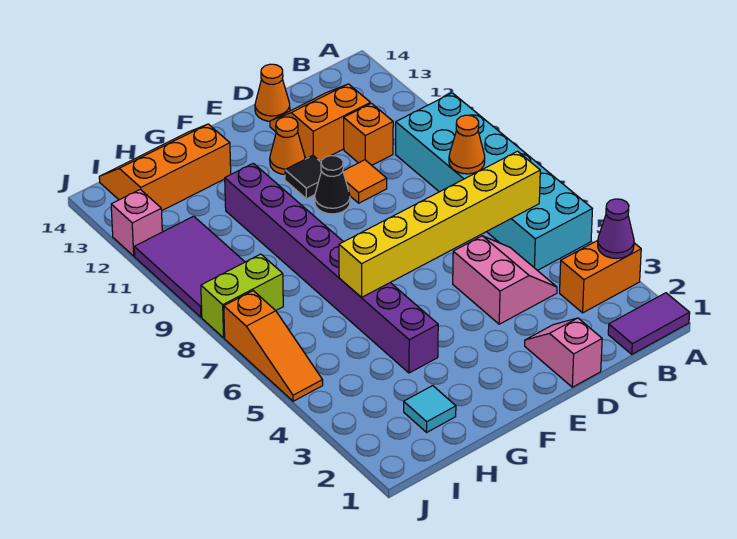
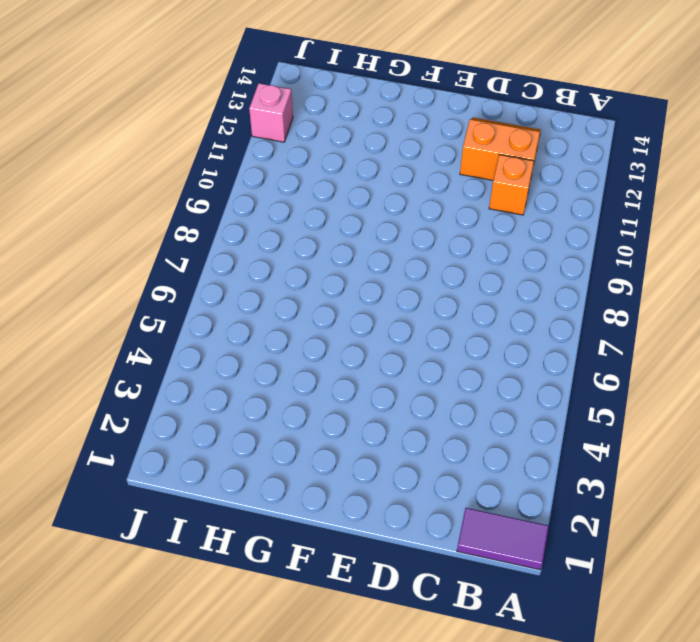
none -> orange 1x2 brick [560,240,641,313]
none -> cyan 2x6 brick [396,93,592,270]
none -> pink 2x2 slope [453,236,557,324]

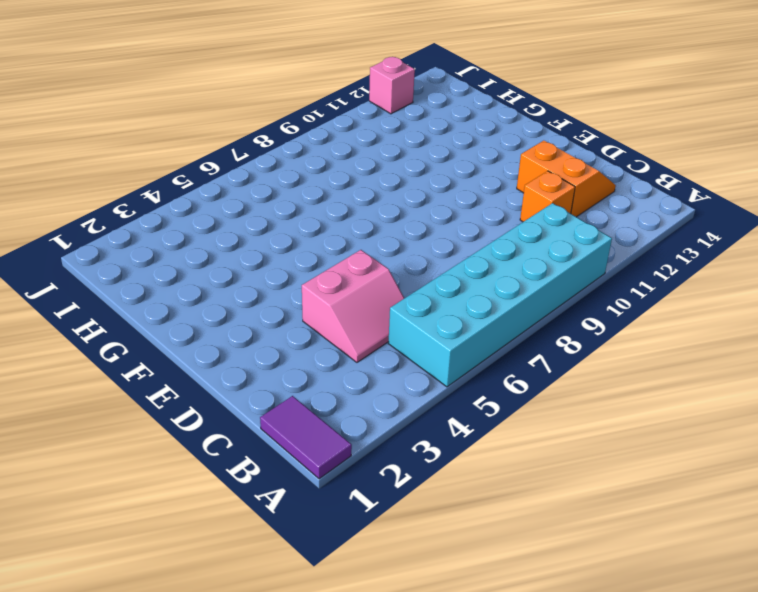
none -> orange 1x2 brick [560,240,641,313]
none -> pink 1x2 slope [525,318,602,387]
none -> orange 1x1 tile [343,160,387,203]

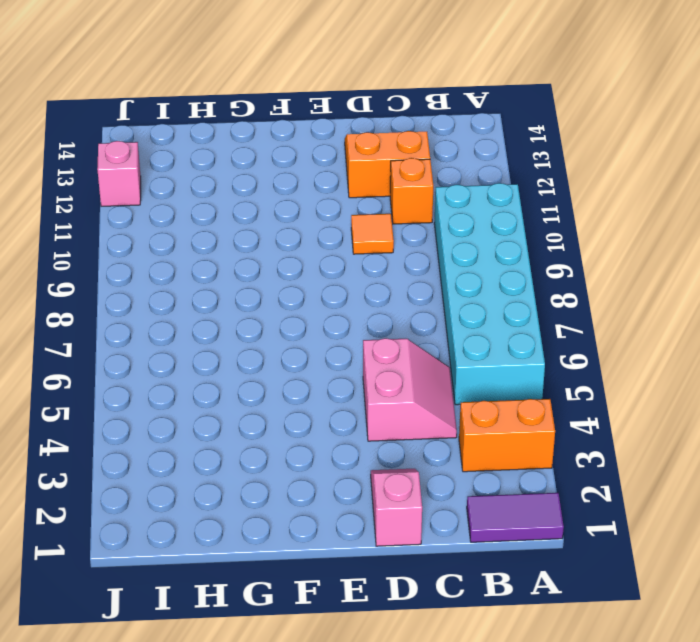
none -> orange 1x1 cone [255,64,290,121]
none -> black 1x1 cone [315,156,350,214]
none -> black 1x1 tile [285,156,321,199]

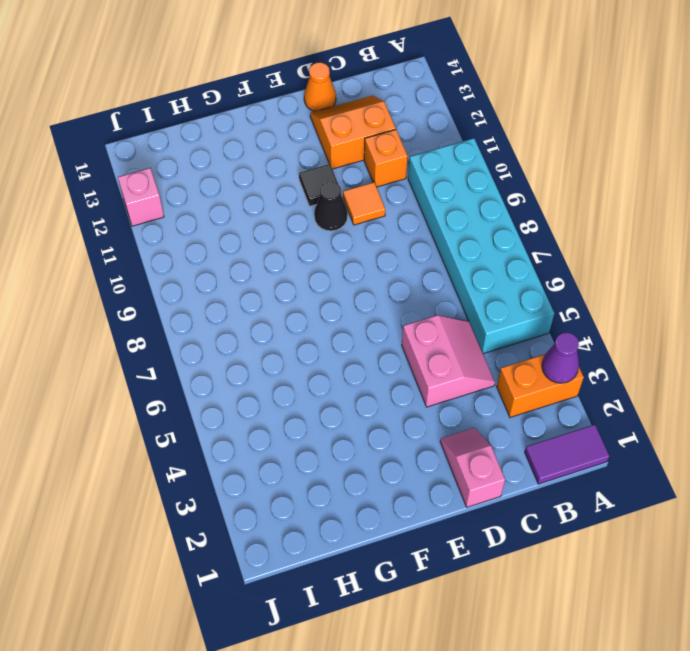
none -> orange 1x1 cone [270,117,305,175]
none -> purple 1x8 brick [225,163,438,373]
none -> orange 2x3 slope [99,124,231,210]

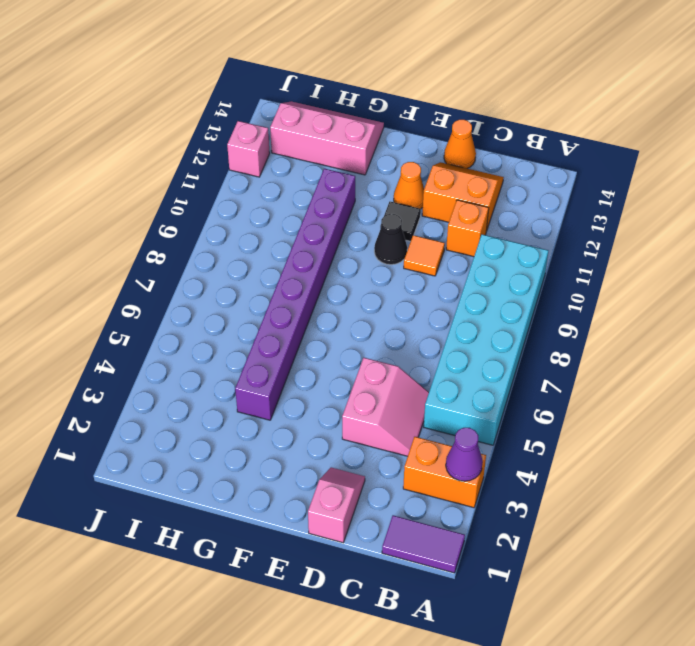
pink 2x3 slope [270,101,384,175] -> orange 2x3 slope [99,124,231,210]
none -> cyan 1x1 tile [404,386,456,432]
none -> lime 1x2 brick [201,254,283,338]
none -> purple 2x3 tile [134,216,245,317]

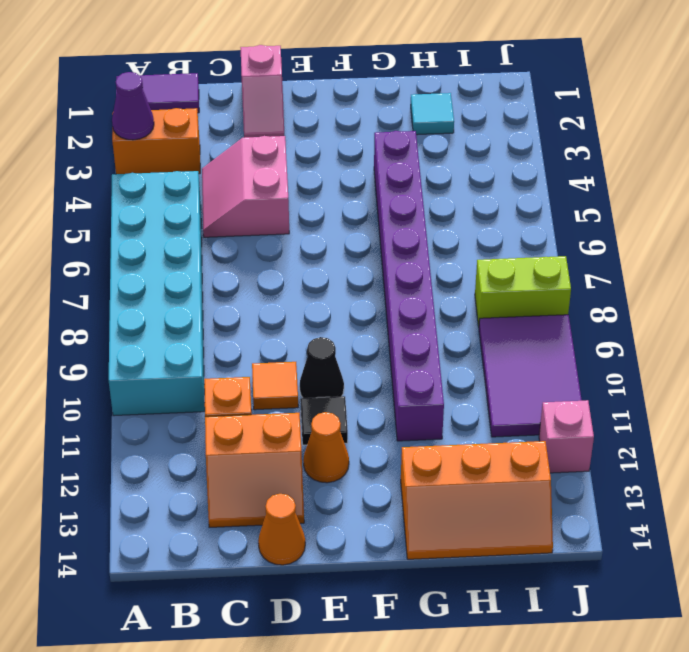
none -> orange 1x3 slope [224,291,323,401]
none -> yellow 1x6 brick [339,151,540,297]
none -> orange 1x1 cone [449,115,485,174]

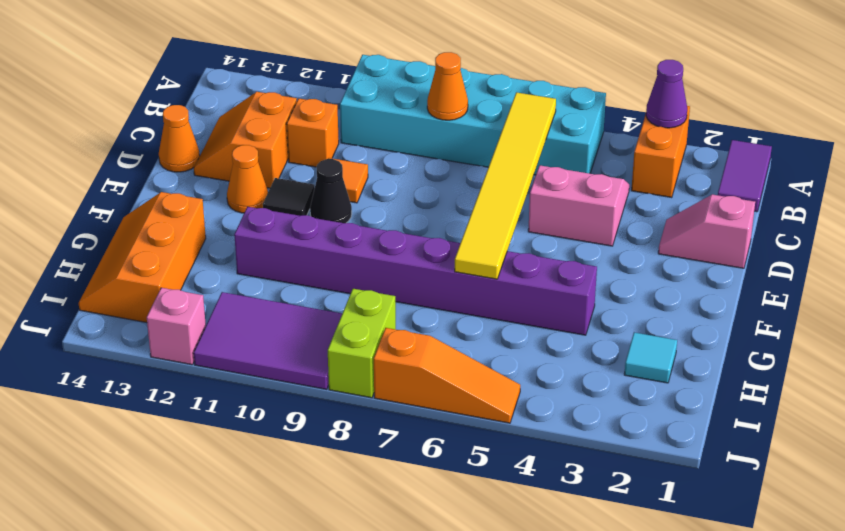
yellow 1x6 tile [455,92,556,279] -> yellow 1x6 brick [339,151,540,297]

